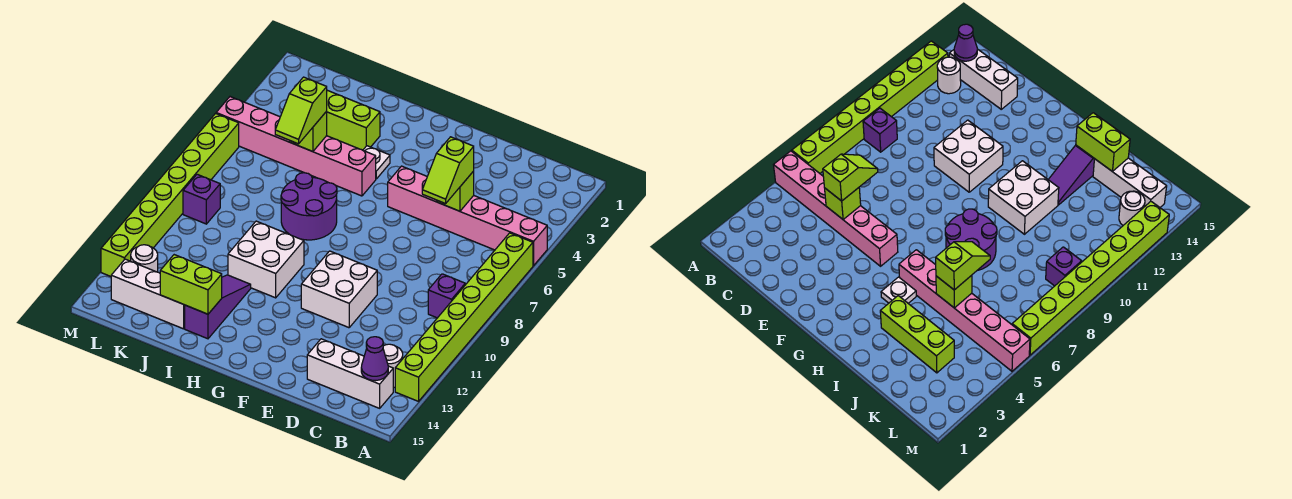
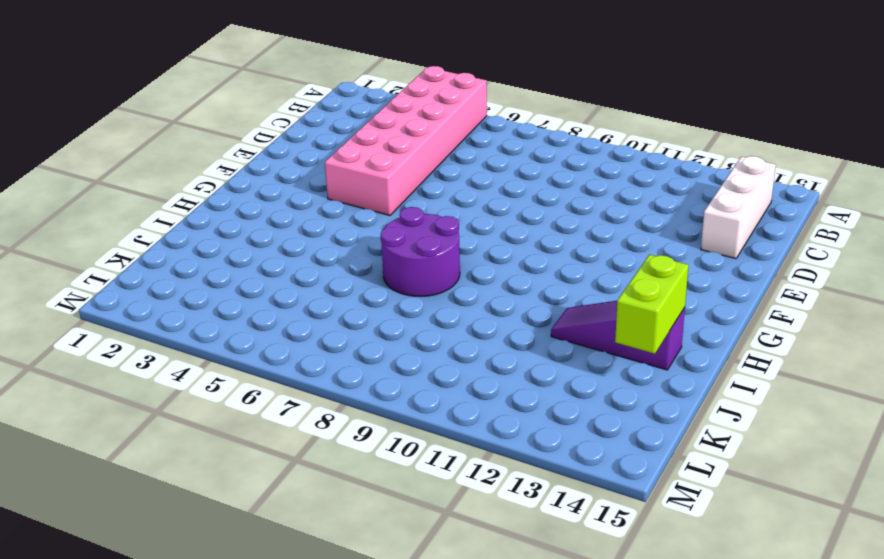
pink 2x6 brick [325,66,487,215] -> pink 1x6 brick [388,166,547,266]
none -> lime 1x8 brick [395,233,533,401]
none -> purple 1x1 brick [428,274,465,318]
none -> white 1x1 round brick [383,344,403,388]

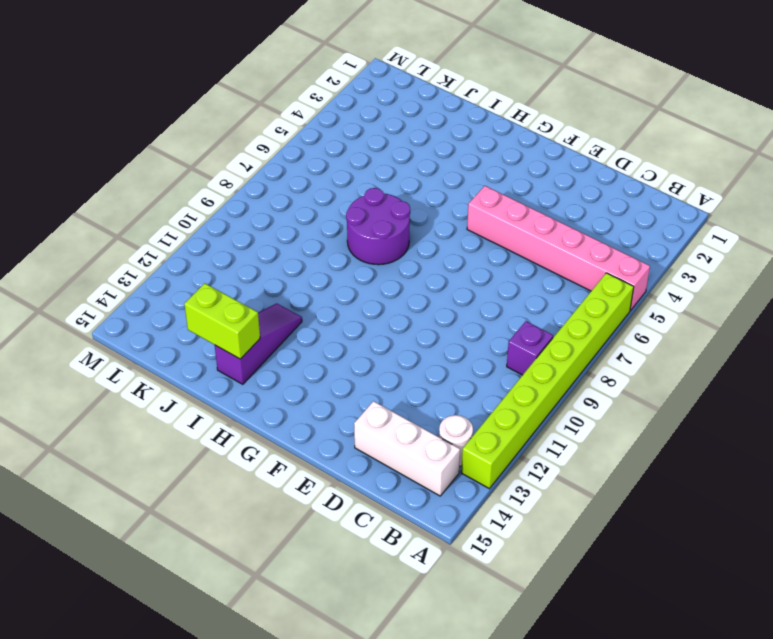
none -> white 2x2 brick [301,251,377,328]
none -> white 1x1 plate [363,146,390,179]
none -> pink 1x6 brick [216,97,376,196]

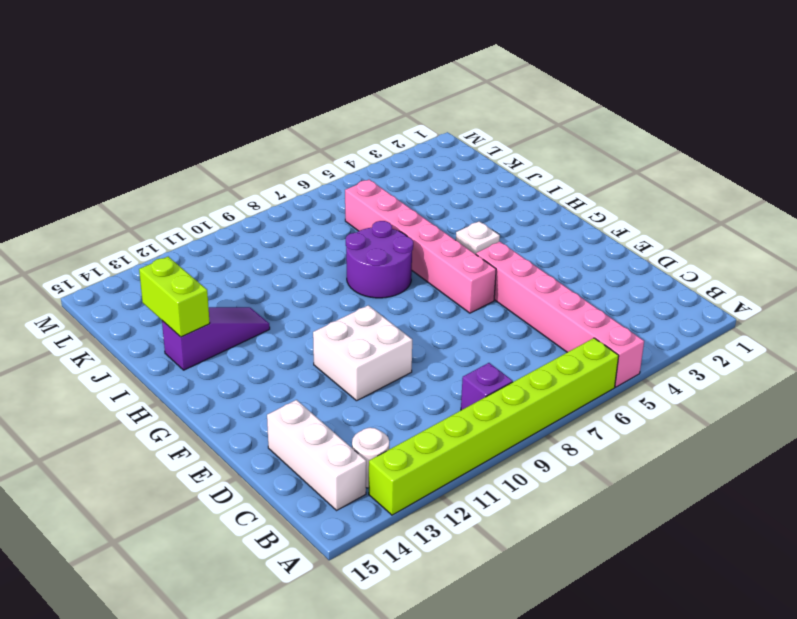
pink 1x6 brick [345,180,496,313] -> pink 1x6 brick moved to [216,97,376,196]
none -> white 2x2 brick [228,221,304,298]
none -> lime 1x3 brick [327,90,380,150]
none -> white 1x3 brick [111,259,185,329]

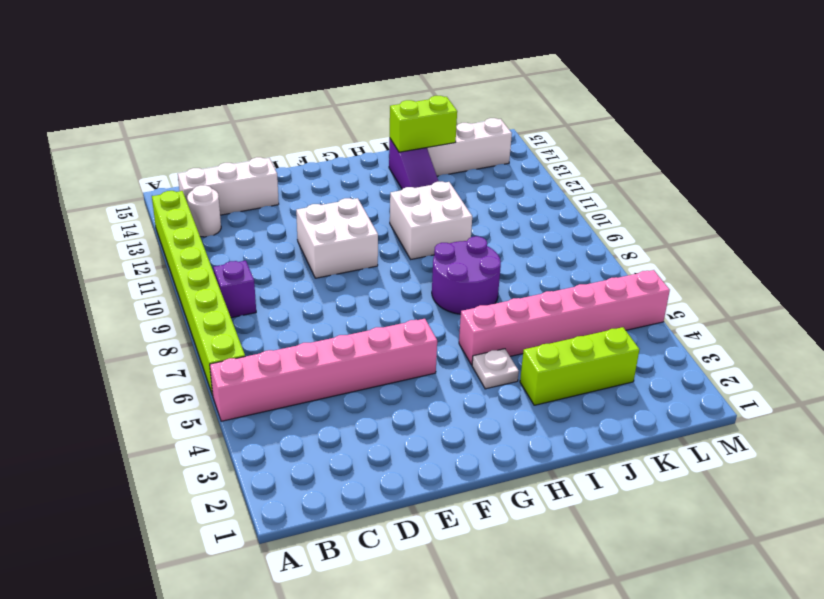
none -> purple 1x1 brick [183,174,220,224]
none -> white 1x1 round brick [131,245,158,272]
none -> lime 1x8 brick [101,113,239,276]

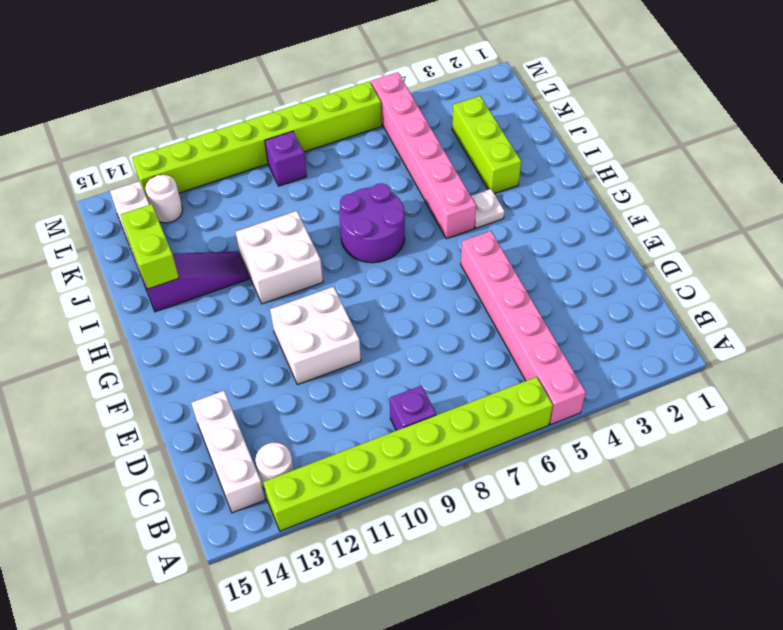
none -> purple 1x1 cone [361,337,388,380]
none -> lime 1x1 brick [437,171,474,211]
none -> lime 1x1 brick [290,111,327,152]

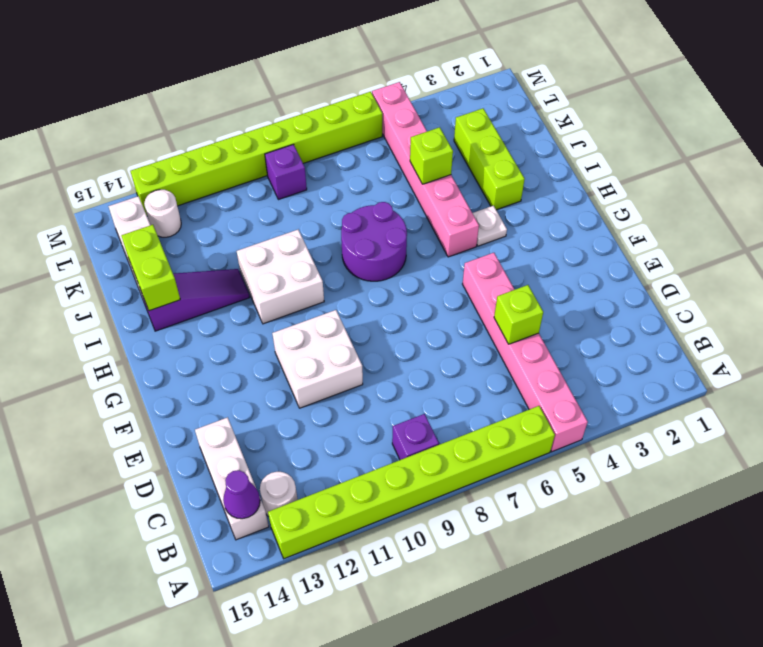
none -> lime 1x2 slope [422,137,474,204]
none -> lime 1x2 slope [275,77,327,144]

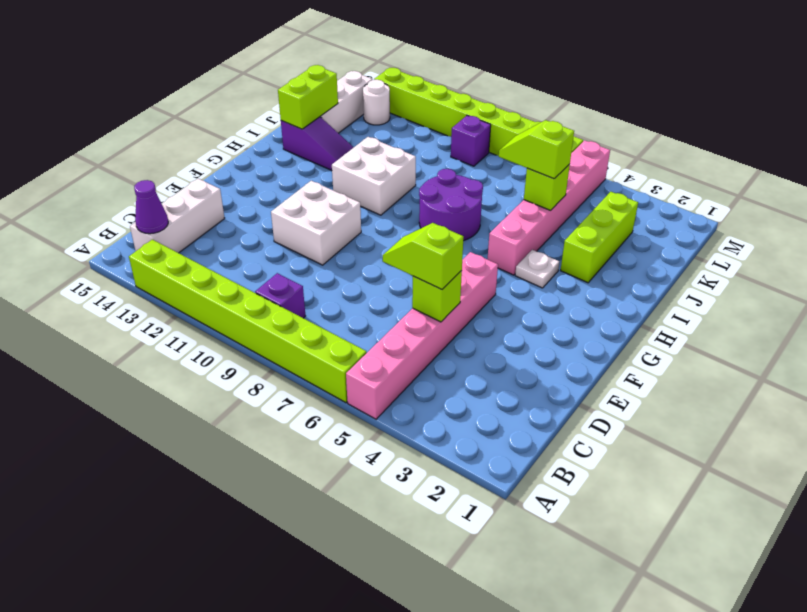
none -> white 1x1 round brick [383,344,403,388]

